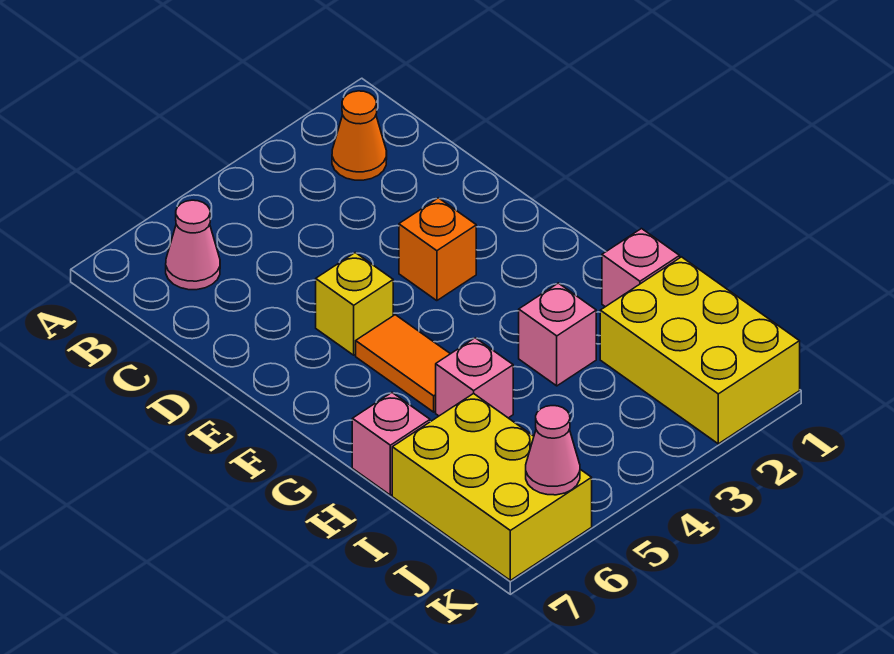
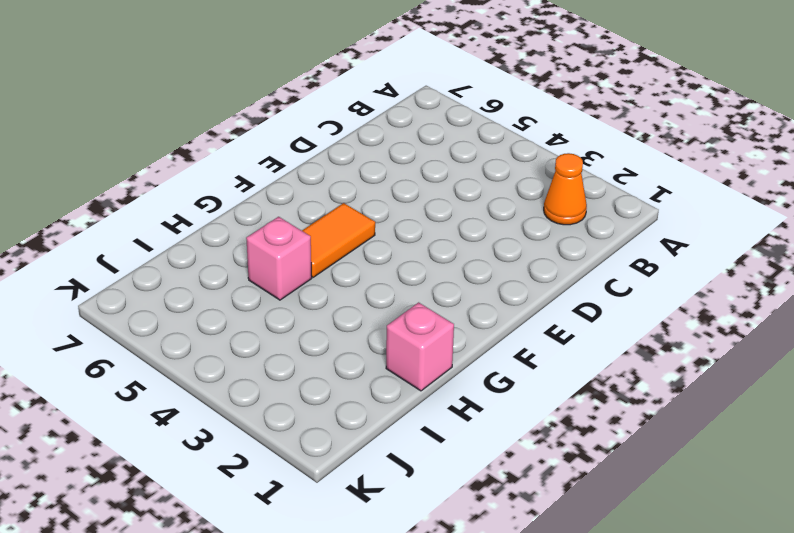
none -> pink 1x1 cone [166,200,220,290]
none -> orange 1x1 brick [399,198,476,301]
none -> yellow 1x1 brick [316,253,393,355]

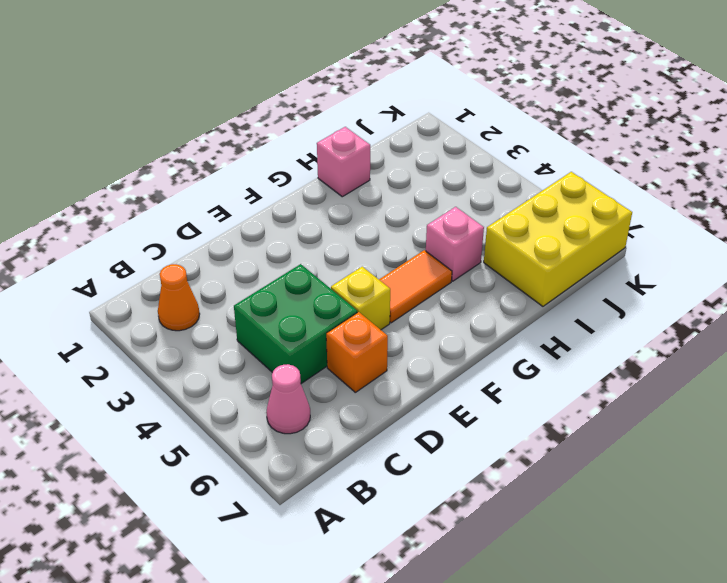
green 2x2 brick [234,264,357,384] -> none
orange 1x1 brick [326,312,388,392] -> orange 1x1 brick moved to [399,198,476,301]
none -> pink 1x1 brick [519,283,596,386]
none -> pink 1x1 brick [352,393,430,495]
none -> yellow 2x3 brick [600,257,800,444]

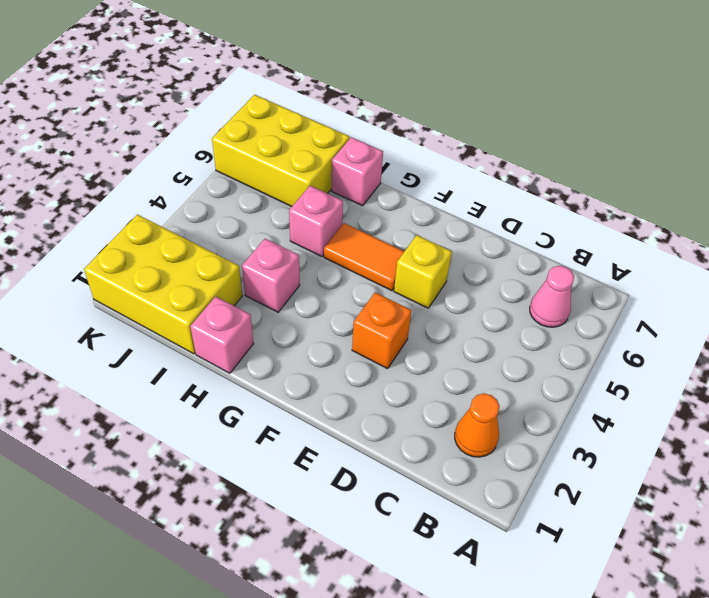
none -> pink 1x1 cone [526,406,580,495]

